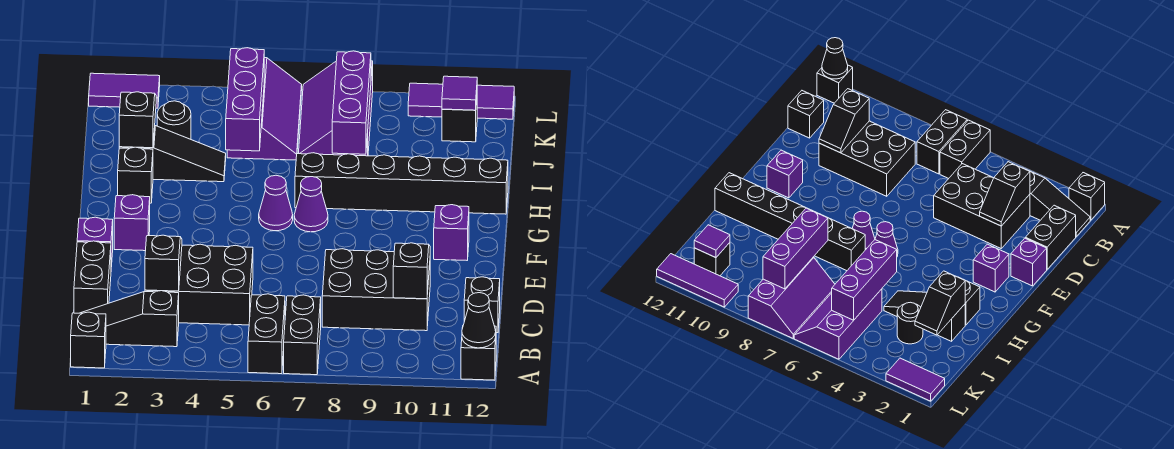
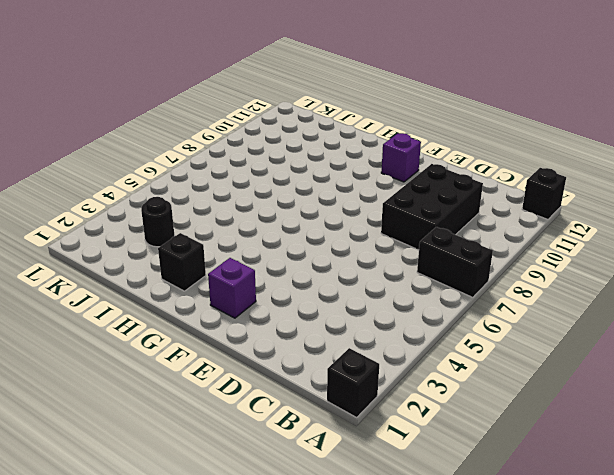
none -> black 1x2 brick [248,294,285,374]
none -> black 1x3 slope [81,291,179,347]
none -> black 1x2 brick [74,241,111,313]
none -> black 2x3 brick [145,244,253,325]

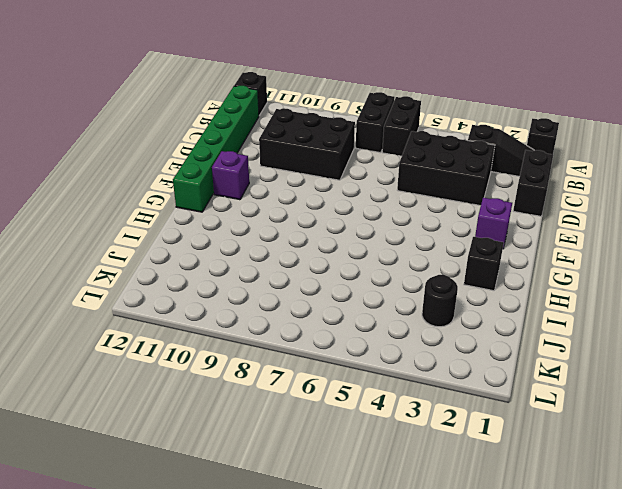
green 1x6 brick [173,86,259,212] -> black 1x1 brick [464,277,500,333]
none -> purple 1x1 brick [77,217,113,267]
none -> purple 1x1 cone [259,175,293,231]
none -> purple 1x1 cone [294,177,328,232]
none -> black 1x6 brick [295,153,508,214]

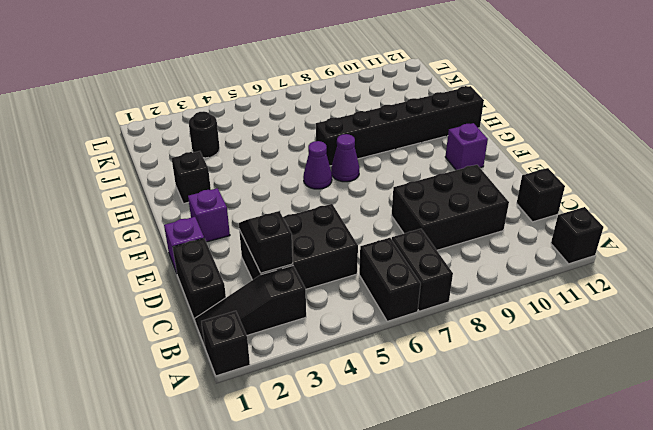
none -> black 1x3 slope [119,126,226,182]
none -> purple 2x3 slope [227,58,302,160]
none -> purple 2x3 slope [298,61,373,156]
none -> black 1x1 brick [442,100,477,142]

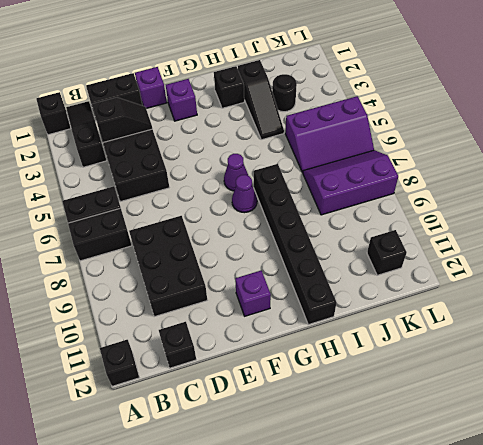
none -> purple 1x2 tile [89,73,160,108]
none -> purple 1x3 tile [408,83,514,119]
none -> black 1x1 cone [462,293,496,348]
none -> black 1x2 slope [393,243,430,299]

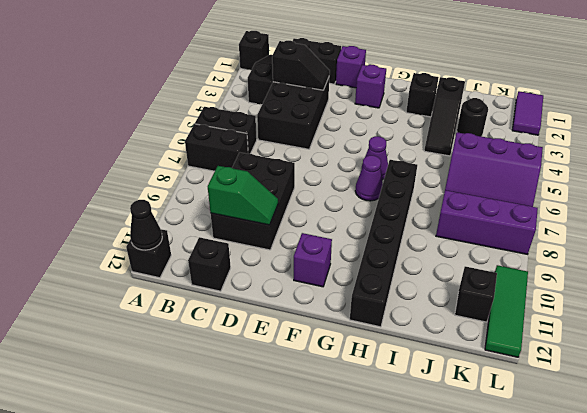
green 1x2 slope [208,166,278,225] -> black 1x2 slope [393,243,430,299]
green 1x3 tile [485,265,528,357] -> purple 1x3 tile [408,83,514,119]
none -> black 1x2 slope [119,92,156,148]
none -> purple 1x3 brick [226,48,264,151]
none -> purple 1x3 brick [332,51,371,154]
none -> purple 1x1 tile [442,76,477,110]

